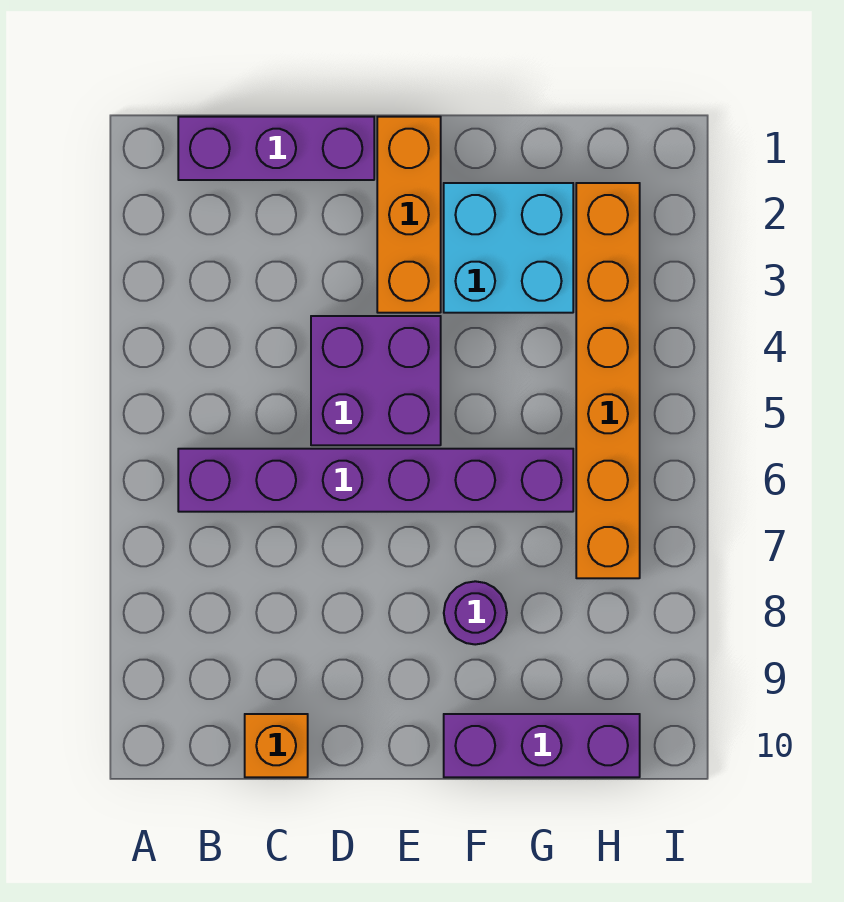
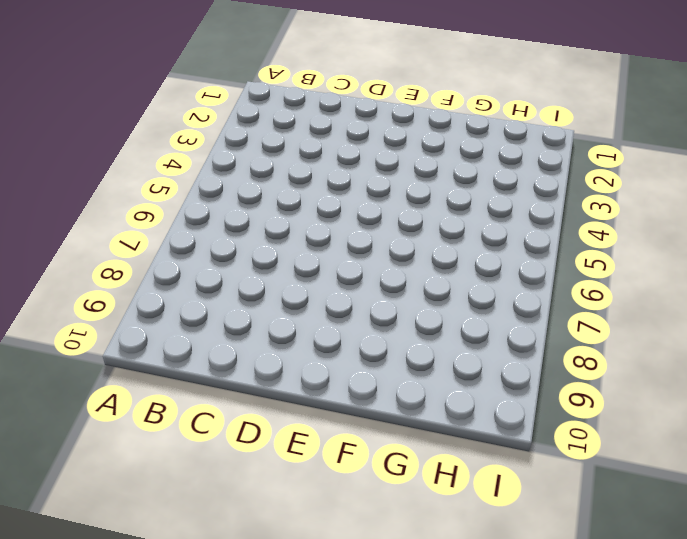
none -> purple 1x3 brick [178,117,374,180]
none -> purple 1x6 brick [178,449,573,512]

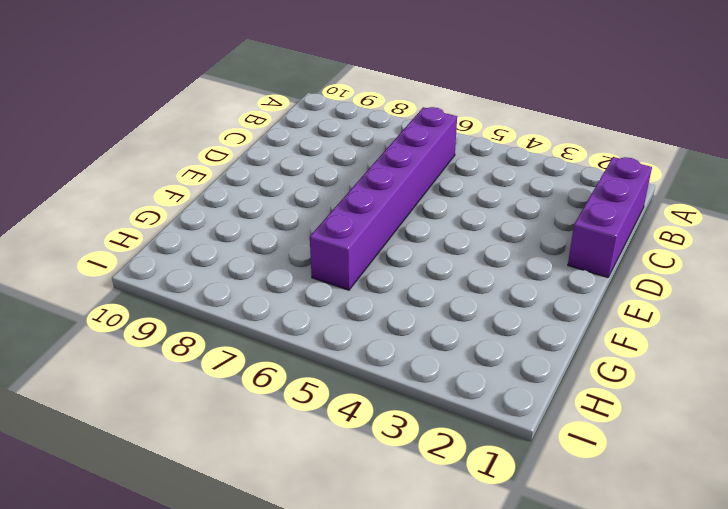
none -> orange 1x1 brick [245,714,308,777]
none -> purple 2x2 brick [311,316,441,445]

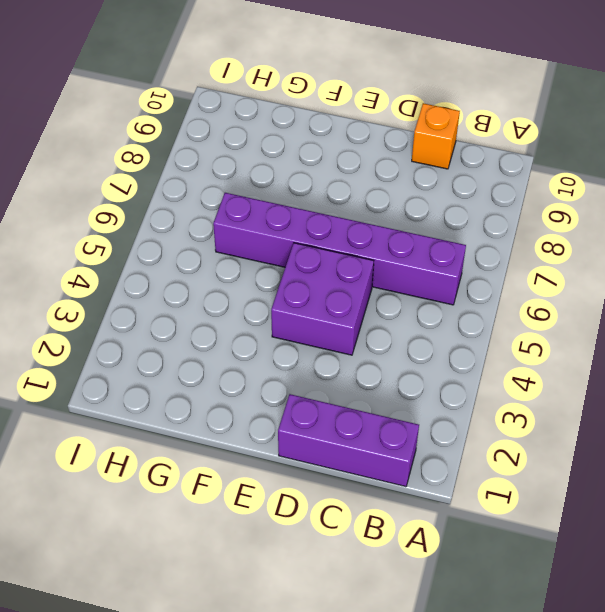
none -> orange 1x3 brick [377,117,441,313]
none -> cyan 2x2 brick [444,183,573,313]

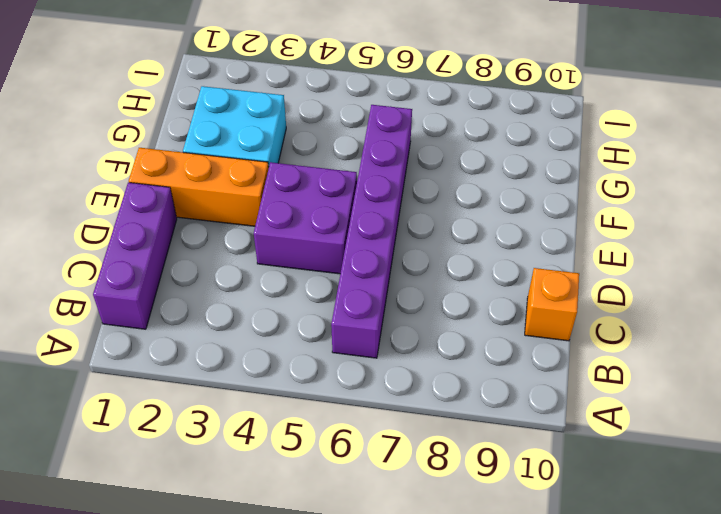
none -> purple 1x1 round brick [444,581,507,645]
none -> purple 1x3 brick [444,714,640,777]

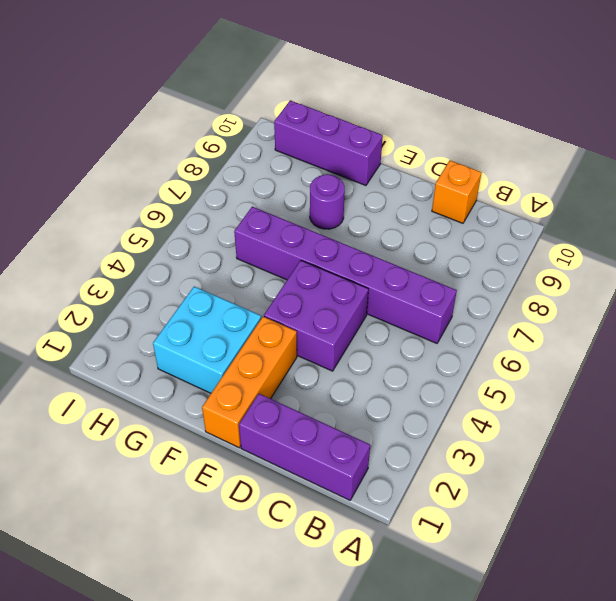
none -> orange 1x6 brick [576,183,640,578]

